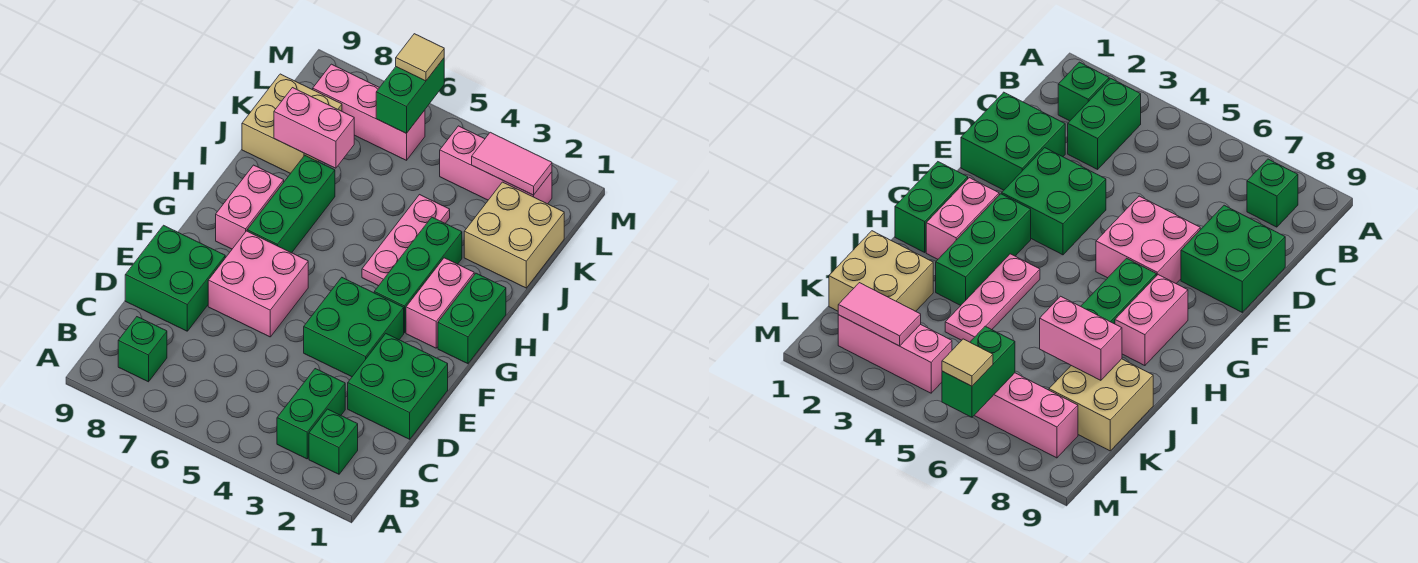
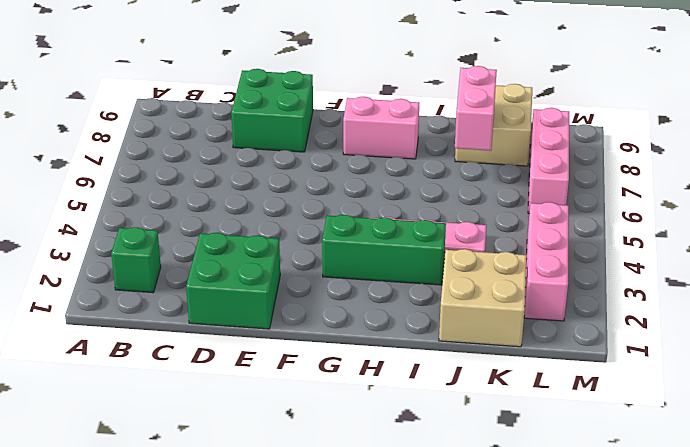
none -> green 1x2 brick [277,369,345,459]
none -> green 1x1 brick [118,317,167,382]
none -> green 2x2 brick [304,278,404,377]

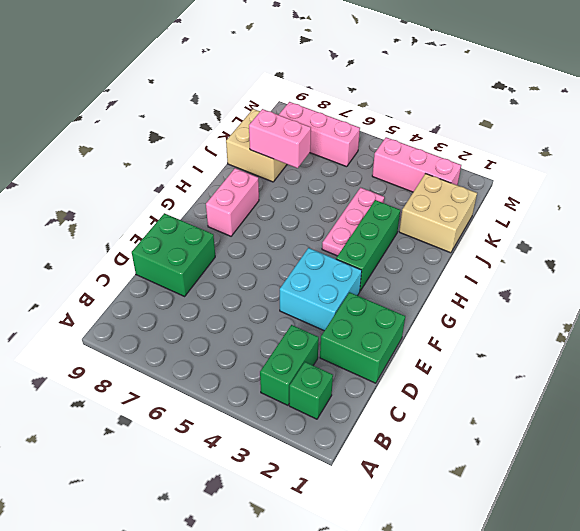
cyan 2x2 brick [280,248,362,331] -> green 2x2 brick [304,278,404,377]
none -> green 1x1 brick [118,317,167,382]
none -> pink 2x2 brick [208,231,308,337]
none -> green 1x2 brick [438,273,506,364]

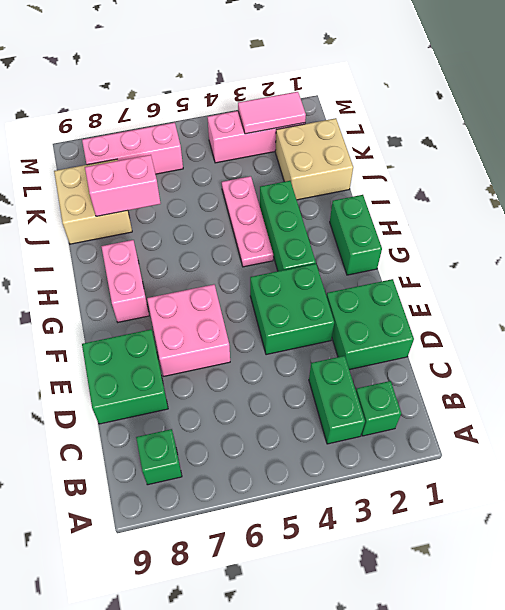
none -> pink 1x2 brick [406,258,474,348]
none -> green 1x3 brick [247,156,335,253]
none -> green 1x2 brick [376,58,444,133]

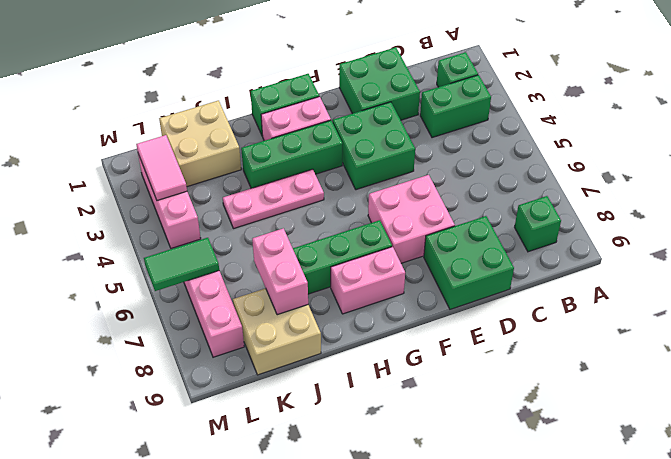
green 1x2 tile [144,238,219,291] -> green 1x2 brick [376,58,444,133]
none -> tan 1x1 tile [396,34,444,81]

